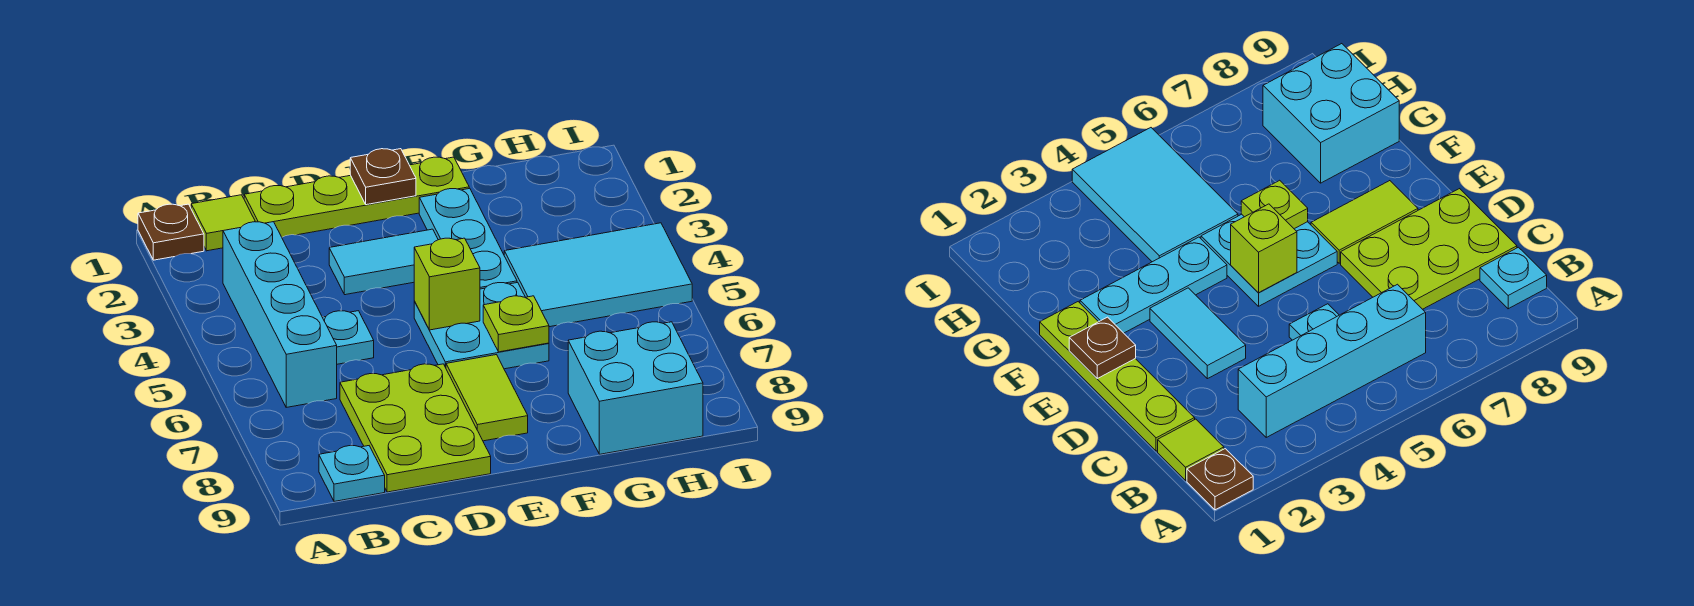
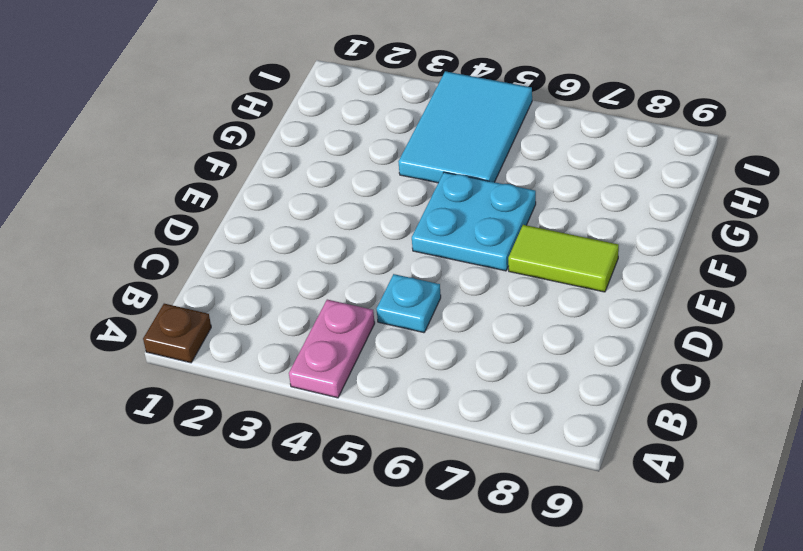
pink 1x2 plate [289,300,375,398] -> cyan 1x4 brick [223,222,337,407]
none -> lime 1x1 tile [191,195,255,251]
none -> cyan 1x1 plate [319,446,385,502]
none -> lime 1x4 plate [244,157,469,237]

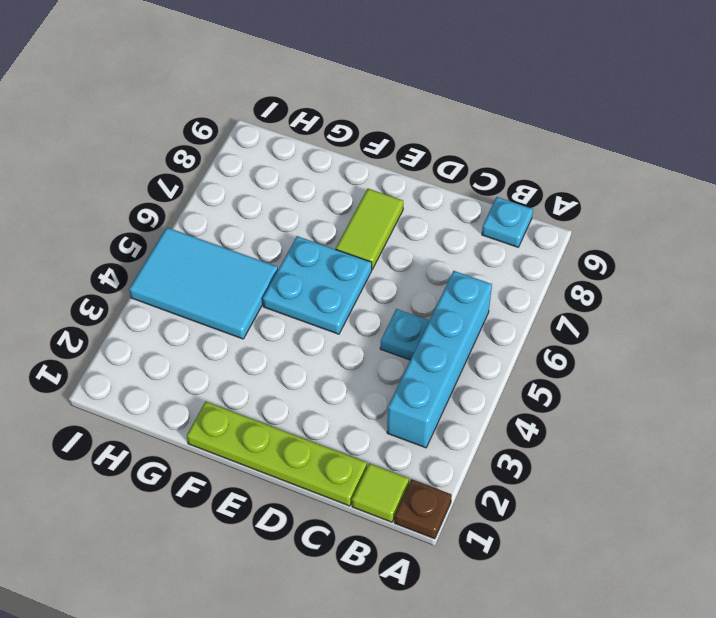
none -> lime 2x3 plate [340,364,491,492]
none -> cyan 1x2 tile [329,229,438,295]
none -> cyan 1x3 plate [419,188,517,289]

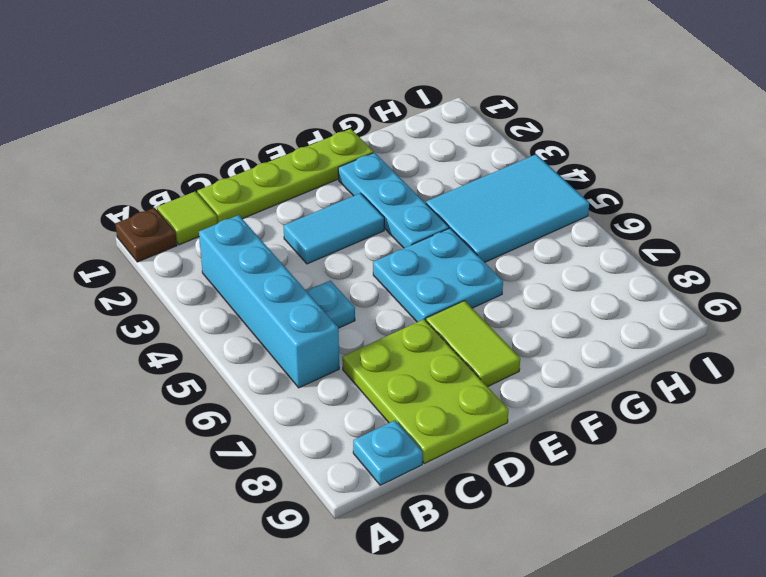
none -> cyan 2x2 brick [568,322,703,454]
none -> brown 1x1 plate [350,149,416,205]
none -> lime 1x1 brick [414,238,480,330]

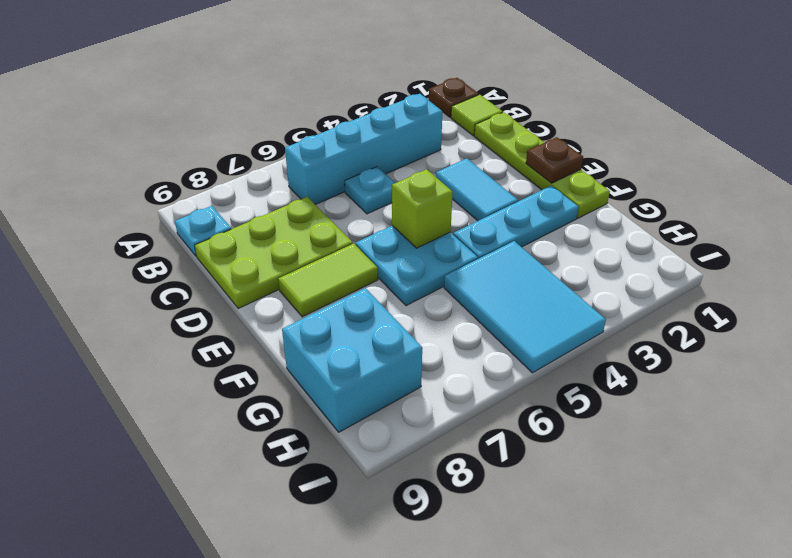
none -> lime 1x1 plate [483,296,549,352]

